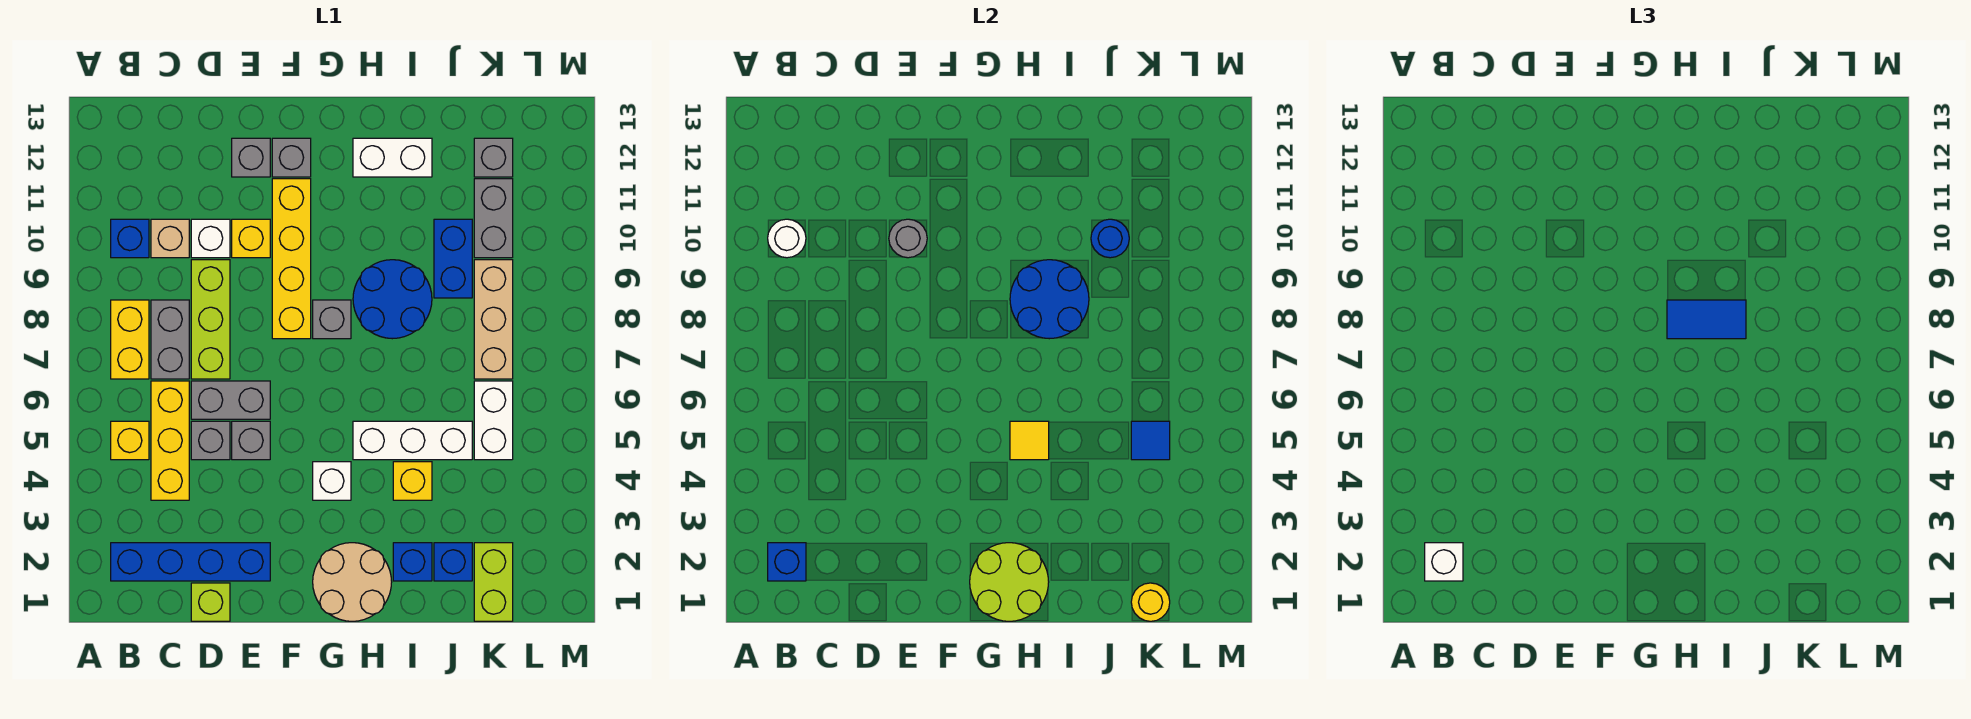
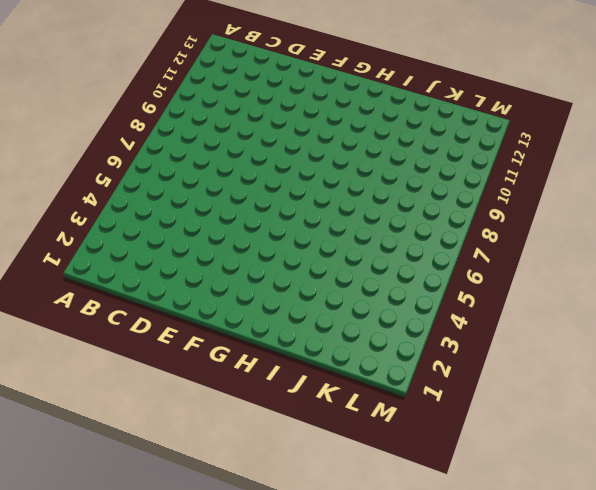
none -> blue 1x4 brick [111,543,270,581]
none -> yellow 1x1 brick [111,421,149,460]
none -> yellow 1x2 brick [111,300,149,379]
none -> blue 1x1 brick [111,219,149,258]

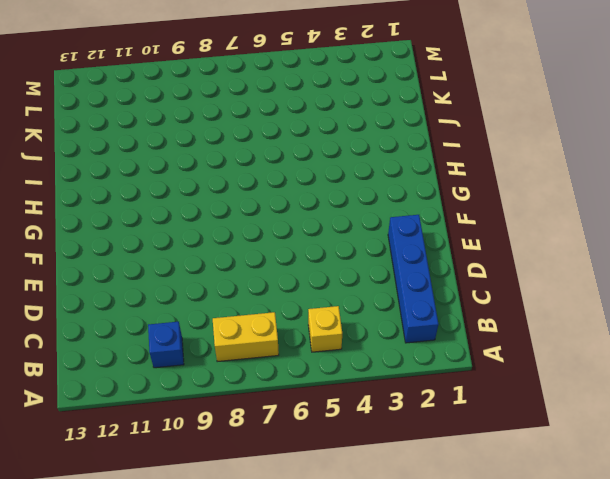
none -> yellow 1x3 brick [151,381,189,500]
none -> grey 1x2 brick [151,300,189,379]
none -> tan 1x1 brick [151,219,189,258]
none -> lime 1x1 brick [191,583,230,621]

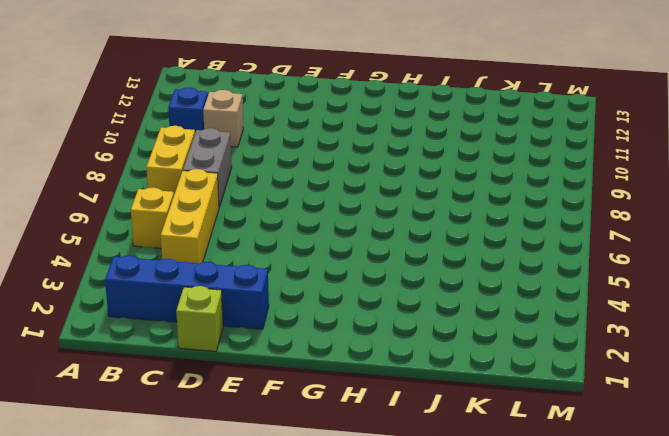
none -> grey 1x1 brick [191,421,230,460]
none -> grey 1x2 brick [191,381,270,419]
none -> lime 1x3 brick [191,260,230,379]
none -> white 1x1 brick [191,219,230,258]

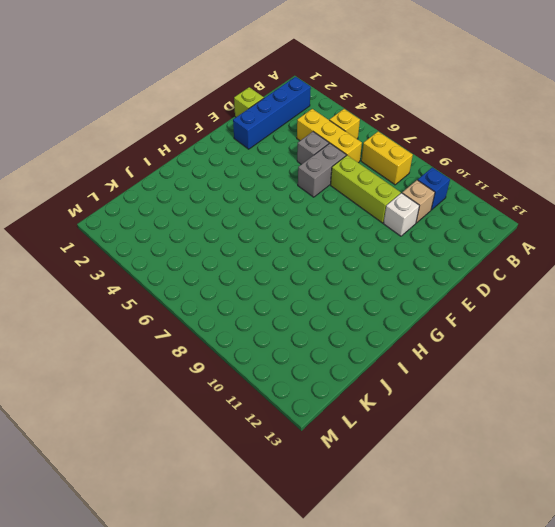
none -> grey 1x2 brick [151,300,189,379]
none -> grey 1x1 brick [232,421,270,460]
none -> yellow 1x1 brick [232,219,270,258]
none -> grey 1x1 brick [232,138,270,177]

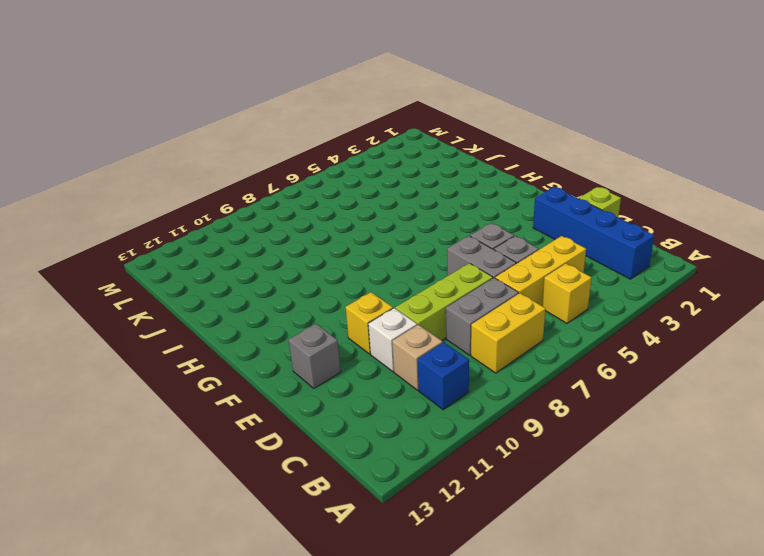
none -> yellow 1x4 brick [272,179,311,339]
none -> grey 1x1 brick [272,138,311,177]
none -> tan 2x2 round brick [313,543,392,621]
none -> white 1x1 brick [313,462,351,500]

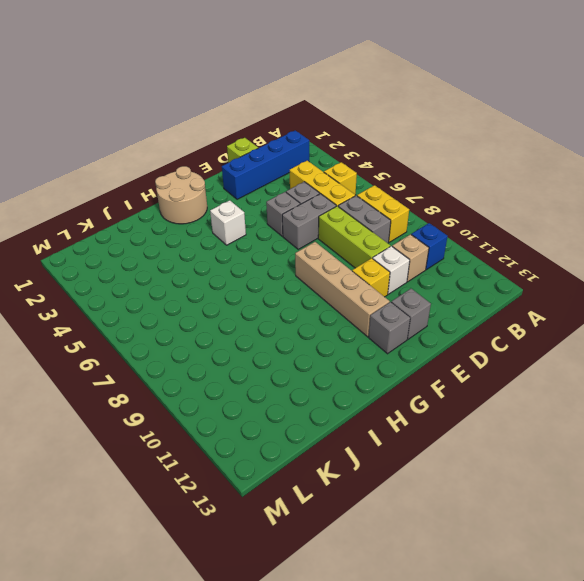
tan 1x4 brick [295,242,390,337] -> yellow 1x4 brick [272,179,311,339]
none -> grey 1x1 brick [313,300,351,339]
none -> white 1x3 brick [353,421,472,460]
none -> blue 2x2 round brick [353,260,432,339]
none -> white 1x2 brick [353,138,432,177]

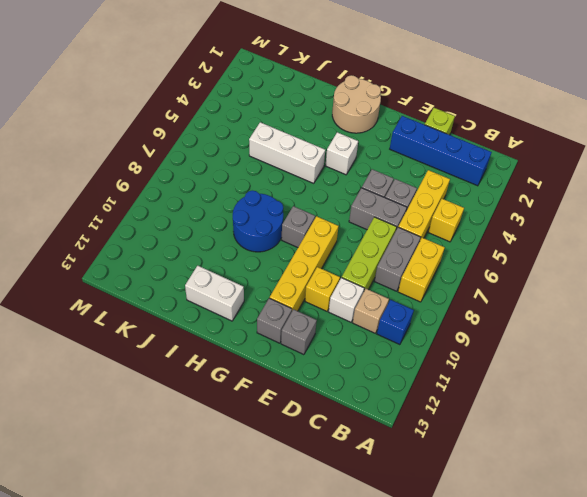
none -> blue 1x1 brick [393,543,432,581]
none -> yellow 1x1 brick [393,462,432,500]
none -> blue 1x1 brick [434,543,472,581]
none -> blue 1x2 brick [434,219,472,298]

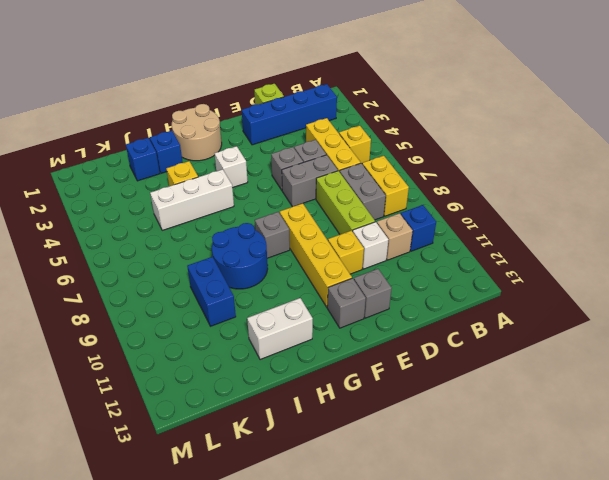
none -> lime 1x2 brick [474,543,513,621]
none -> white 1x2 brick [474,381,513,460]
none -> tan 1x3 brick [474,260,513,379]
none -> grey 1x2 brick [474,179,513,258]

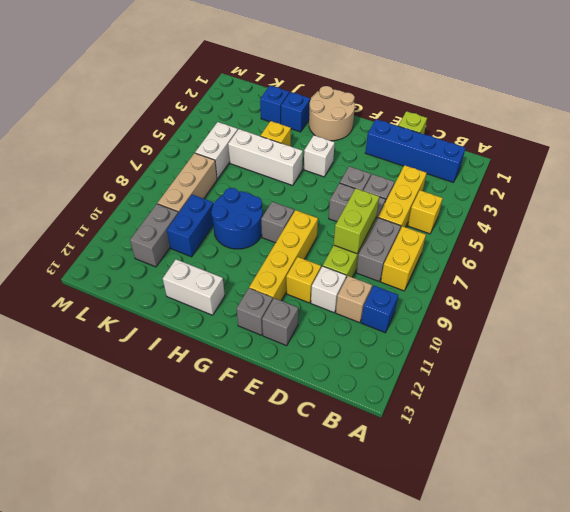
lime 1x2 brick [334,188,379,254] -> lime 1x2 brick moved to [474,543,513,621]
none -> grey 1x1 brick [474,138,513,177]
none -> blue 1x1 brick [768,543,806,581]
none -> white 1x1 round brick [768,219,806,258]
none -> grey 1x1 round brick [889,219,927,258]

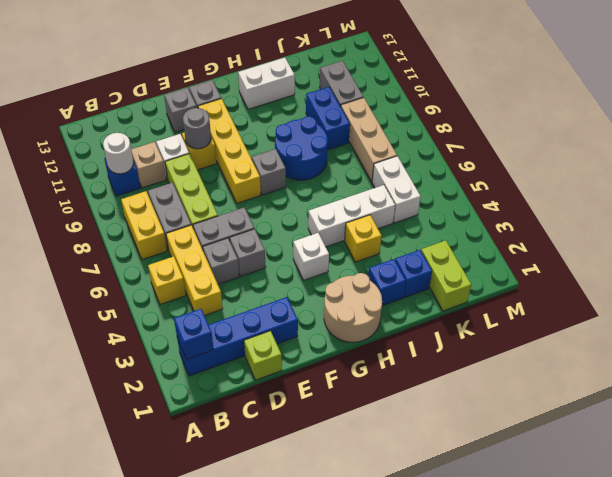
none -> grey 1x1 brick [474,138,513,177]
none -> lime 2x2 round brick [970,543,1049,621]
none -> yellow 1x1 tile [1010,421,1049,460]
none -> blue 2x2 round brick [1010,260,1089,339]

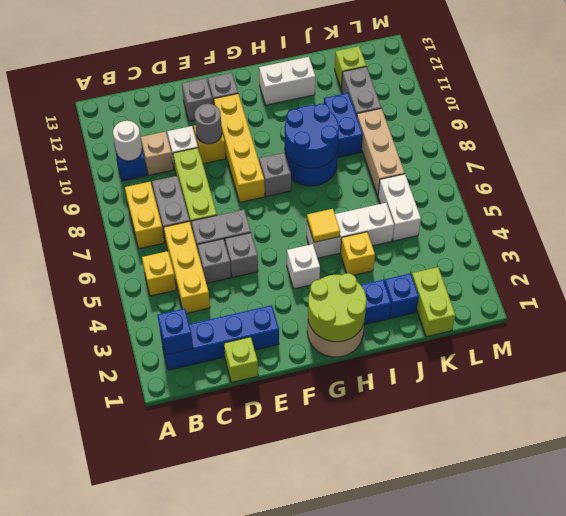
lime 1x1 brick [335,46,366,89] -> grey 1x1 brick [474,138,513,177]
none -> blue 1x1 round brick [1091,219,1129,258]
none -> yellow 1x1 round brick [1131,583,1170,621]
none -> blue 1x1 tile [1131,421,1170,460]
none -> white 1x1 brick [1425,543,1463,581]

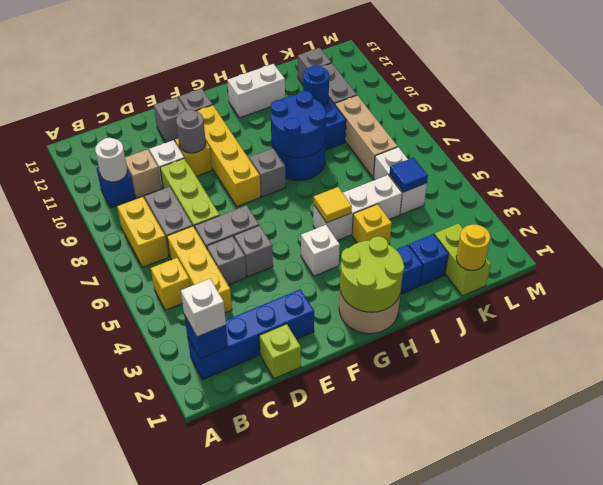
none -> blue 1x2 tile [1667,300,1746,339]

